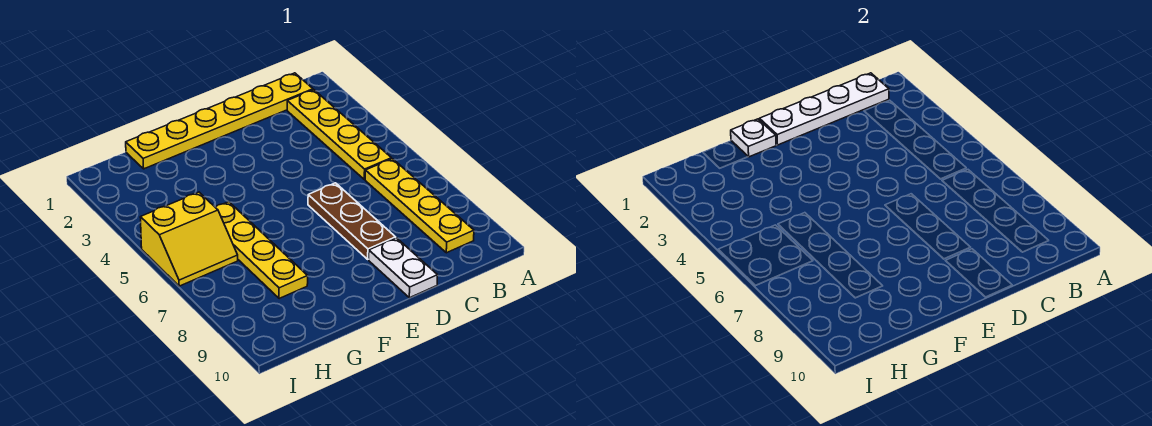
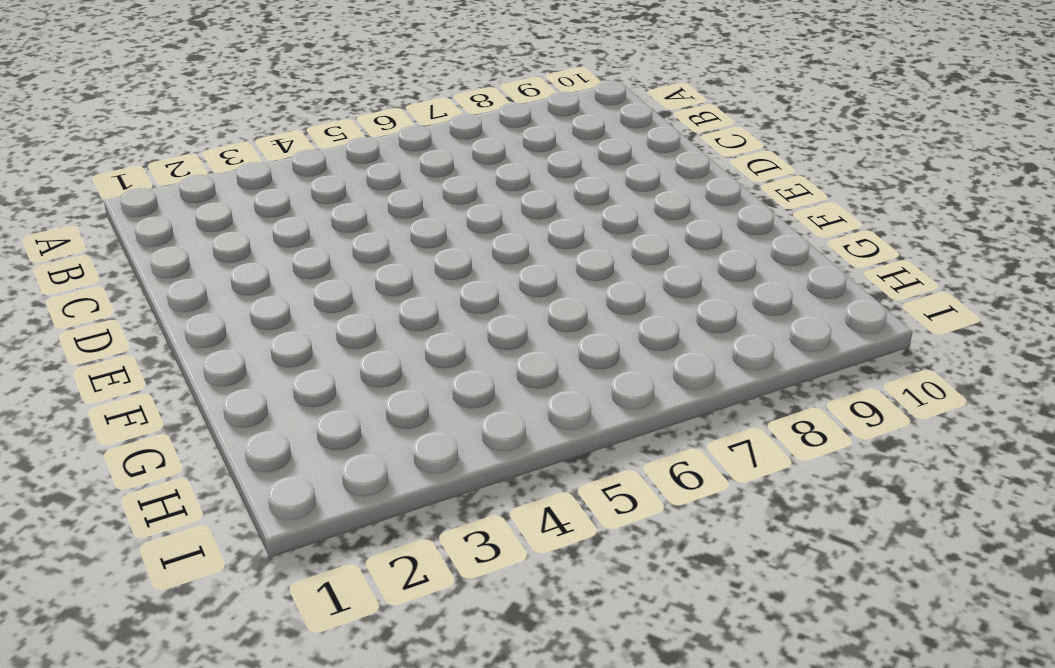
none -> yellow 1x6 plate [126,73,313,169]
none -> yellow 1x4 plate [287,90,391,180]

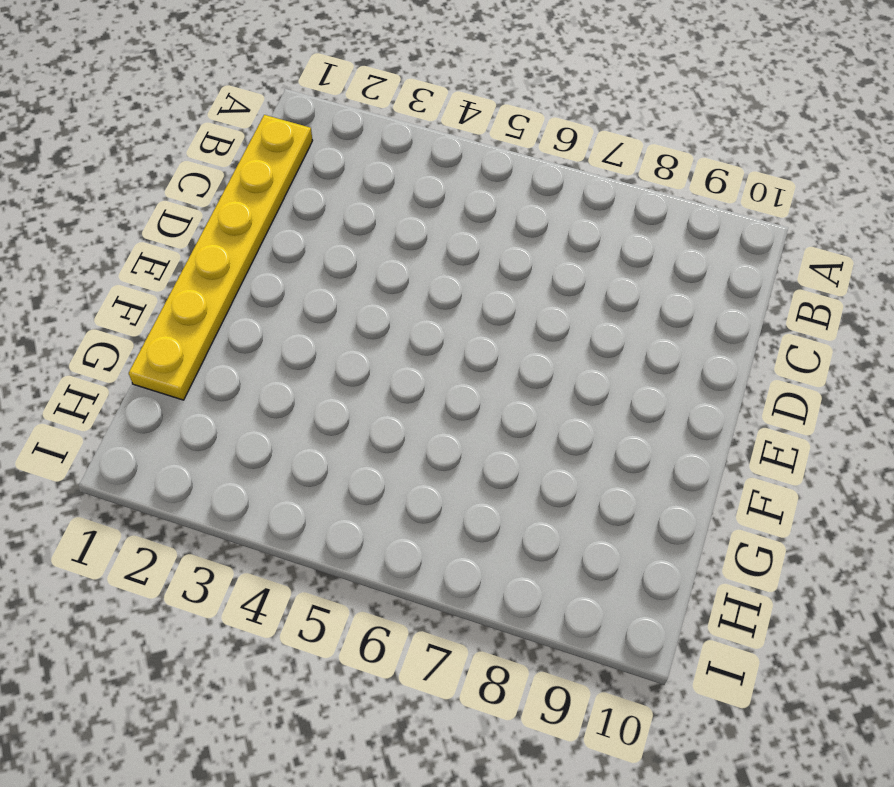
none -> yellow 1x4 plate [287,90,391,180]
none -> yellow 1x4 plate [365,159,474,253]

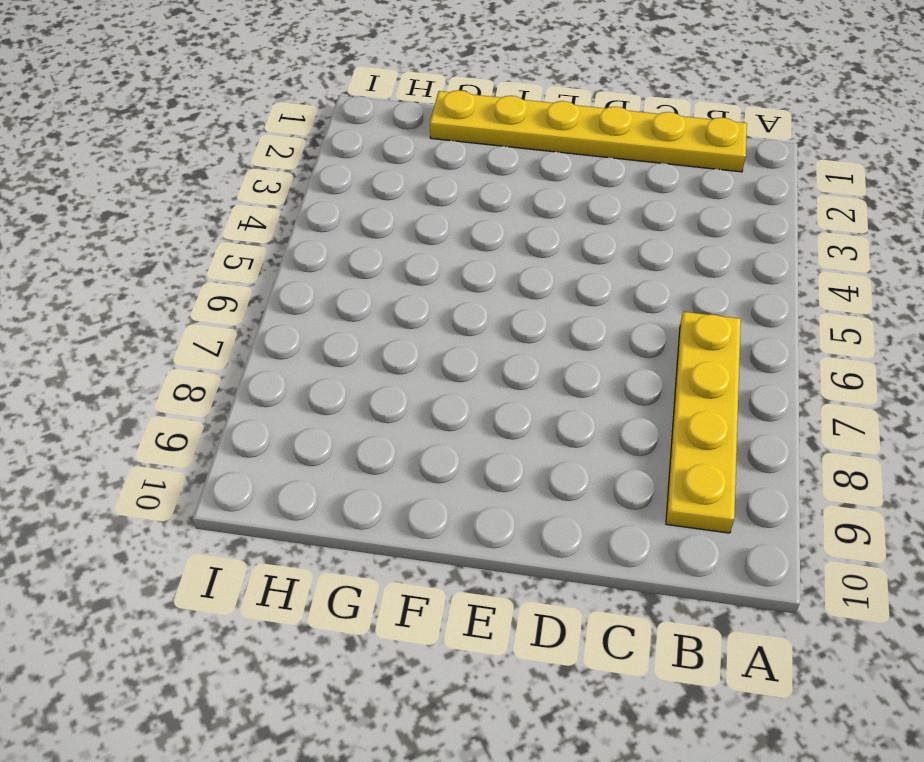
none -> yellow 1x4 plate [287,90,391,180]
none -> brown 1x3 plate [308,183,396,259]

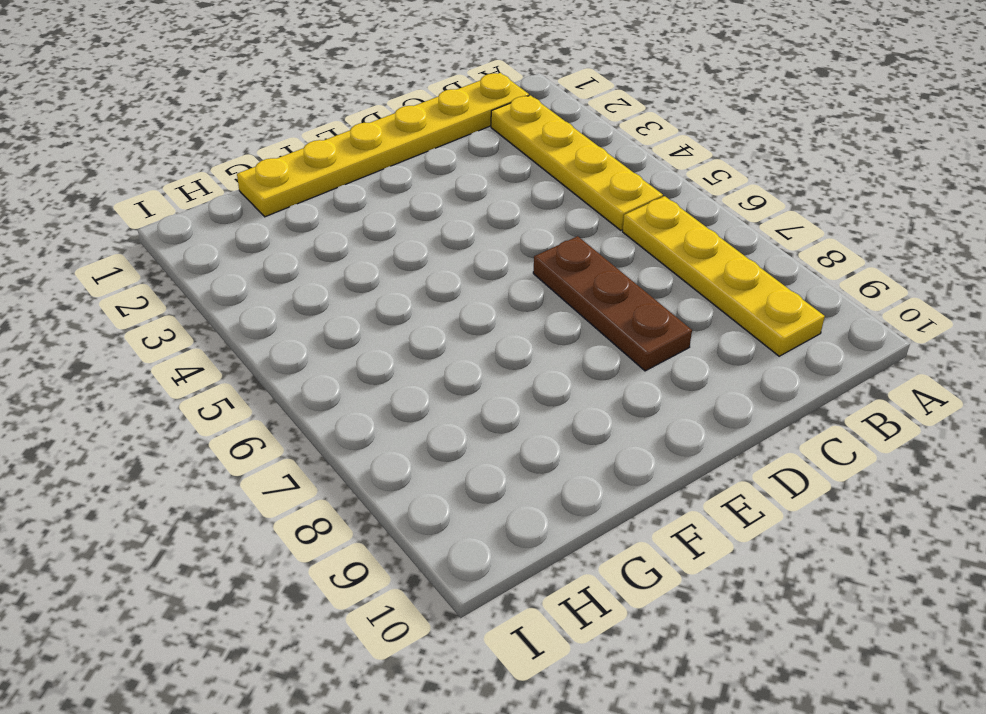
none -> white 1x2 plate [369,238,438,298]
none -> yellow 1x4 plate [215,202,308,299]

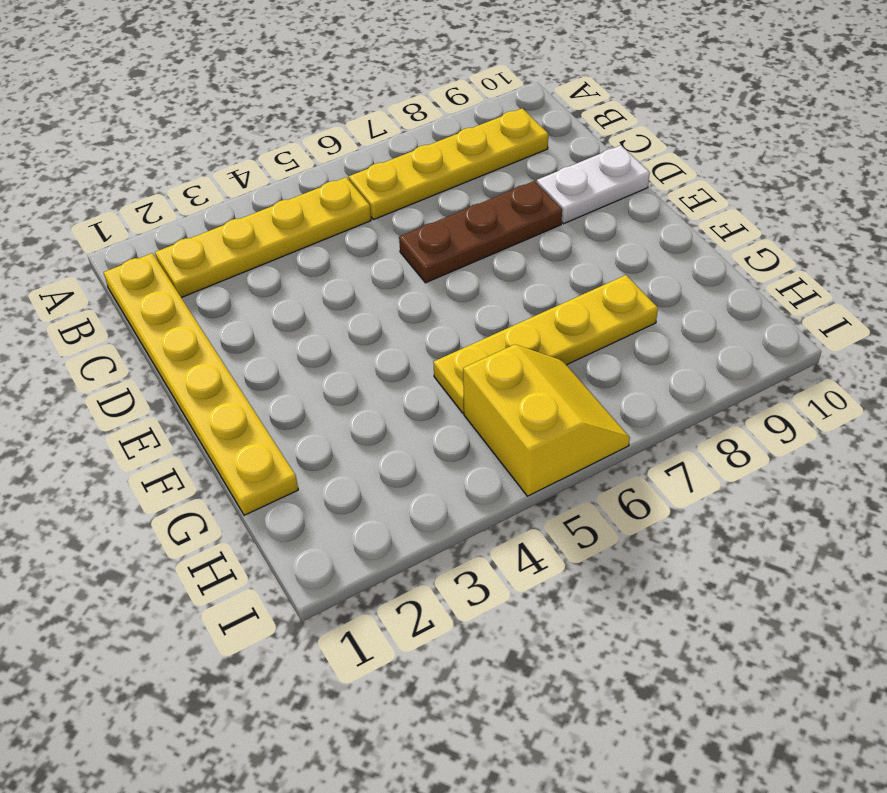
none -> white 1x4 plate [759,73,889,145]
none -> white 1x1 plate [731,119,776,157]

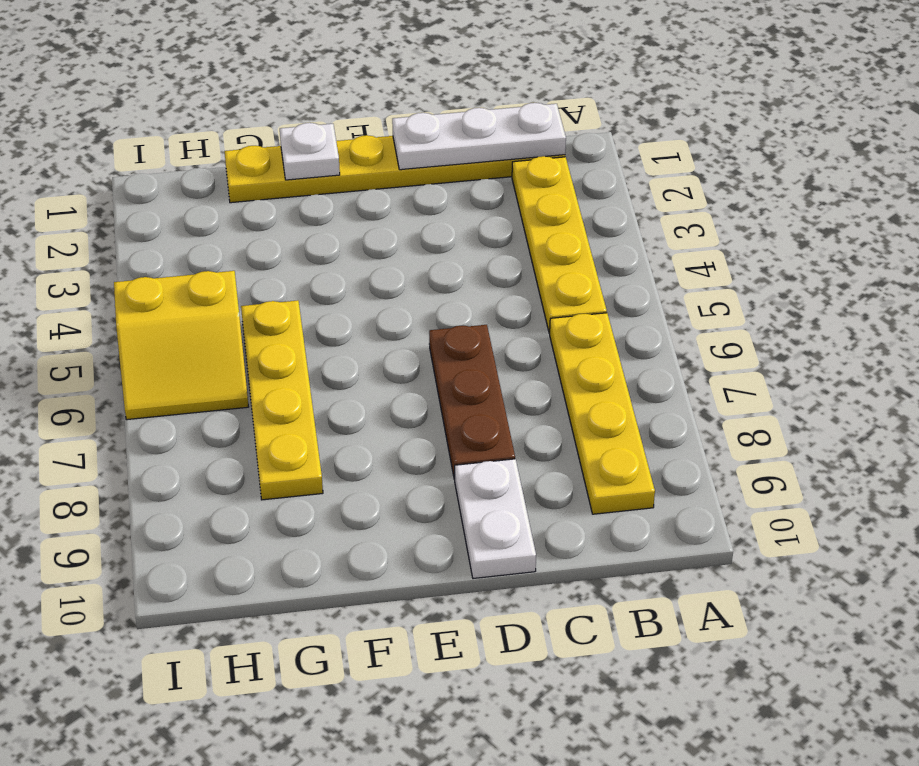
white 1x3 plate [392,103,566,170] -> white 1x4 plate [759,73,889,145]

